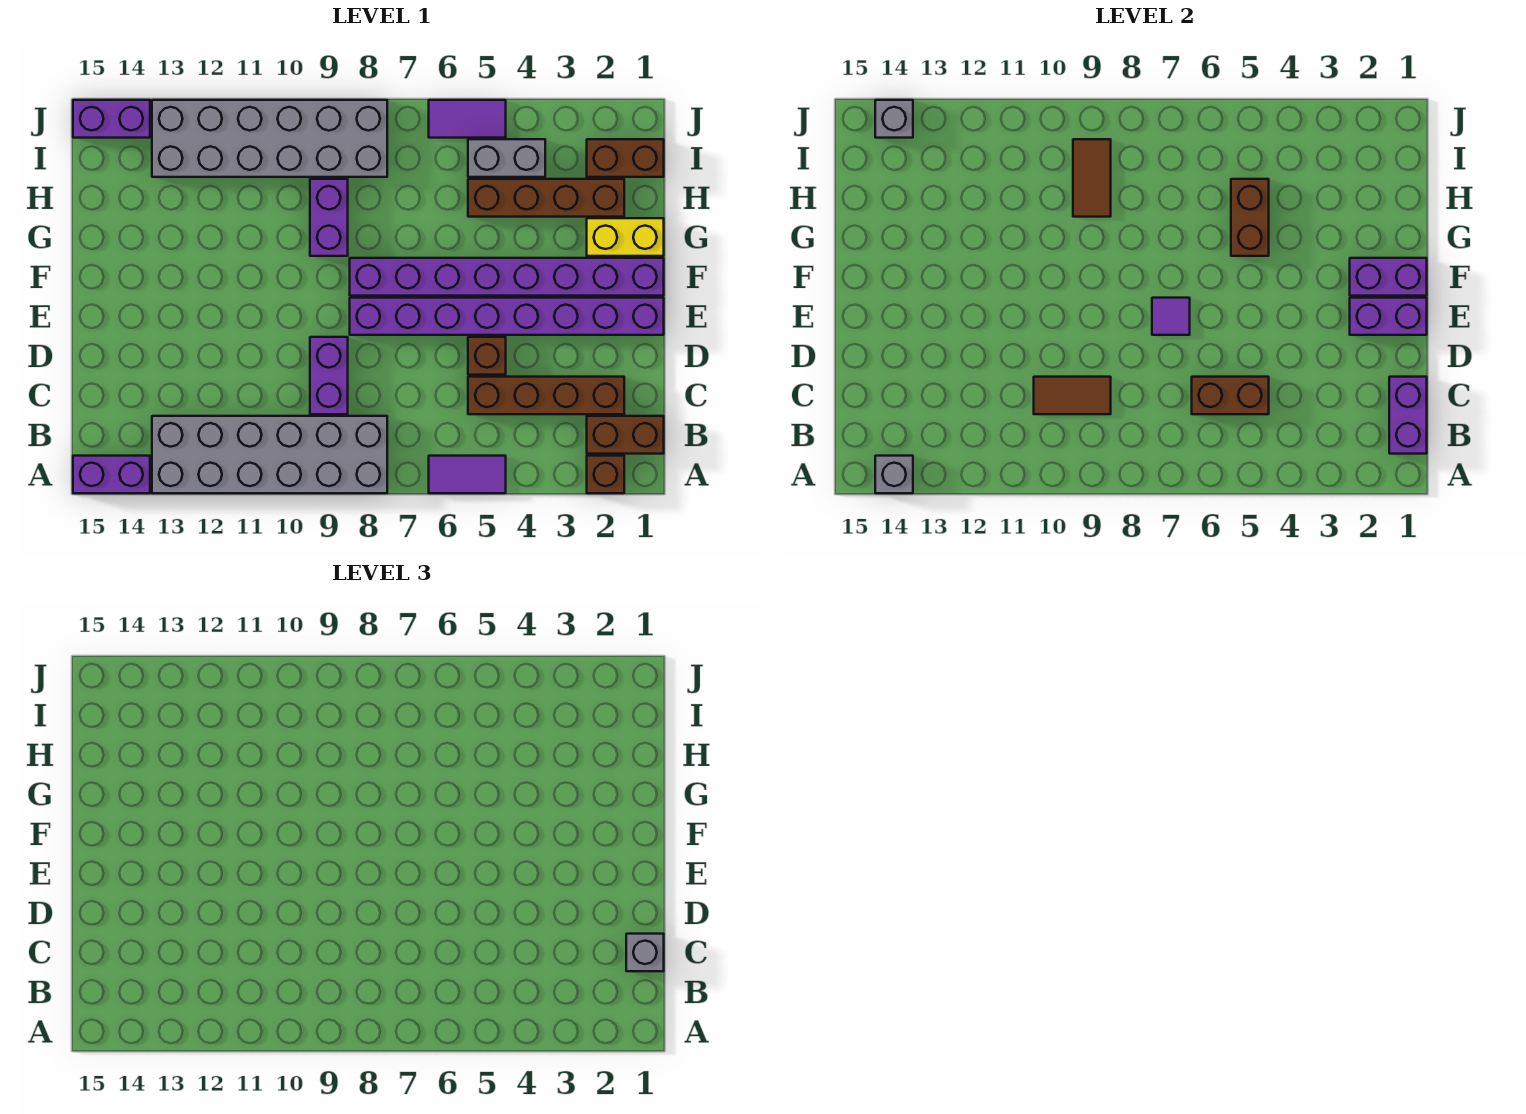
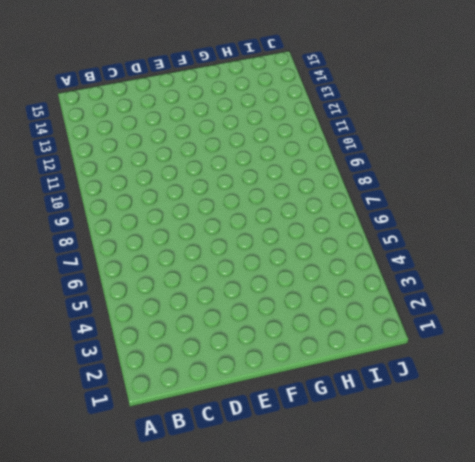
none -> brown 1x1 brick [587,456,624,493]
none -> purple 1x2 tile [429,456,506,493]
none -> grey 2x6 brick [152,416,387,493]

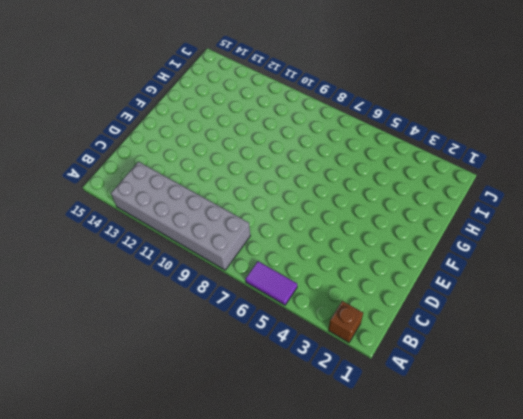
none -> purple 1x2 brick [73,456,150,493]
none -> brown 1x2 brick [587,416,664,454]
none -> brown 1x4 brick [468,377,624,414]

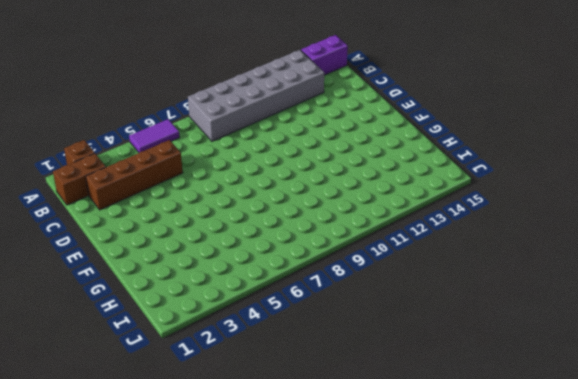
none -> purple 1x2 brick [310,337,348,414]
none -> brown 1x1 brick [468,337,506,375]
none -> purple 1x8 brick [350,298,664,335]

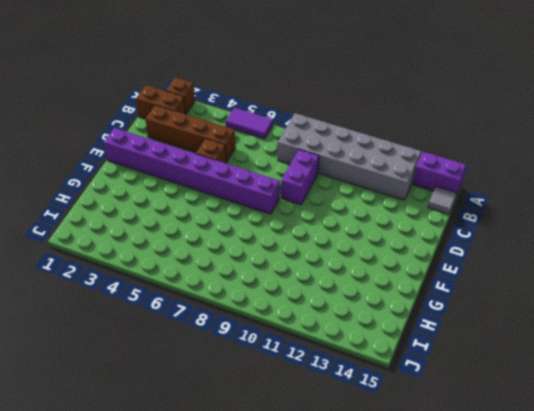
grey 1x1 tile [428,187,457,214] -> none
none -> purple 1x8 brick [350,258,664,296]
none -> yellow 1x2 brick [587,218,664,256]
none -> purple 1x2 brick [310,179,348,256]

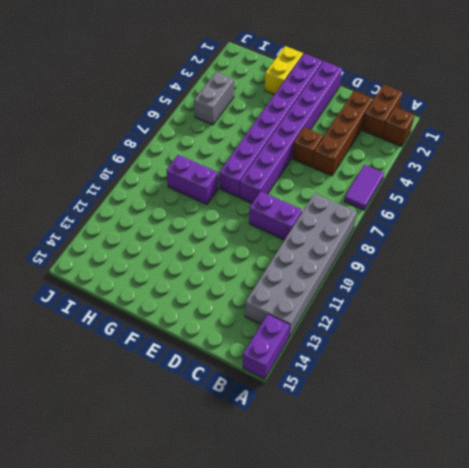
none -> brown 1x4 brick [468,179,624,217]
none -> brown 1x2 brick [587,139,664,177]
none -> grey 2x6 brick [152,100,387,177]

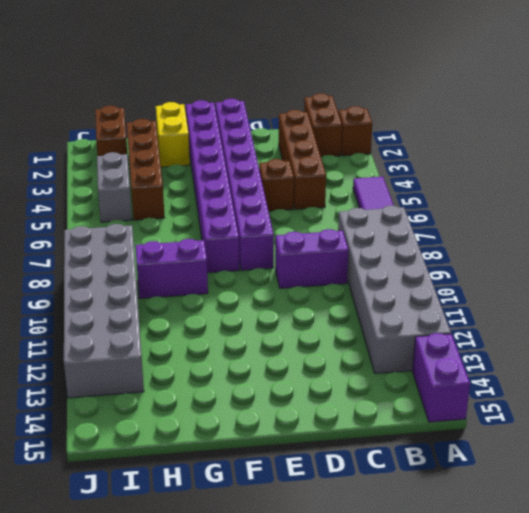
none -> purple 1x2 tile [429,100,506,138]
none -> purple 1x2 brick [73,100,150,138]
none -> grey 1x1 brick [875,456,913,493]

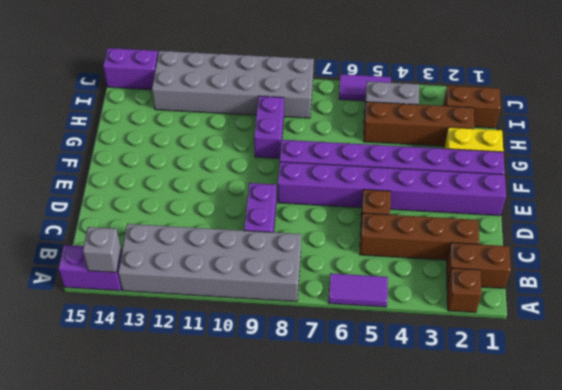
none -> purple 1x2 brick [1389,377,1427,454]
none -> brown 1x2 brick [1192,377,1269,414]
none -> brown 1x2 tile [1034,377,1111,414]

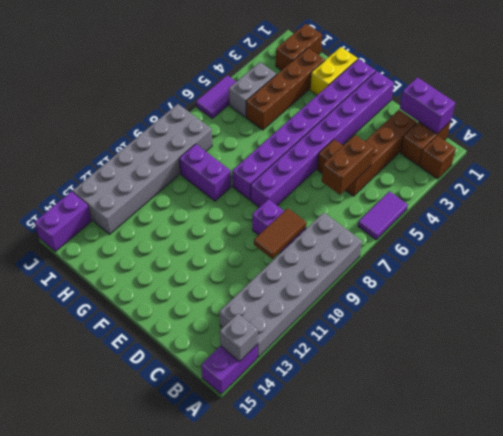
none -> purple 1x2 brick [1350,298,1427,335]
none -> purple 1x1 tile [1152,298,1190,335]
none -> purple 1x2 brick [1350,258,1427,296]

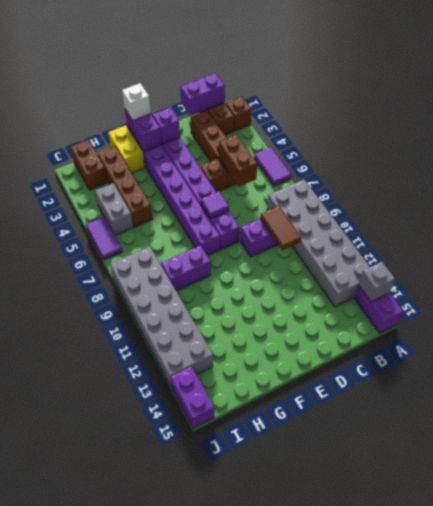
purple 1x1 brick [152,108,180,144] -> purple 1x2 brick [1350,298,1427,335]
white 1x1 brick [122,83,151,121] -> none
none -> brown 1x2 brick [1231,179,1269,256]
none -> brown 1x2 tile [1073,139,1111,217]
none -> grey 1x1 brick [875,100,913,138]

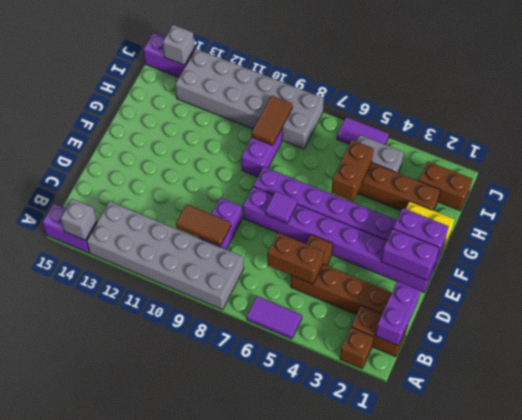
none -> grey 1x1 brick [626,934,664,971]

